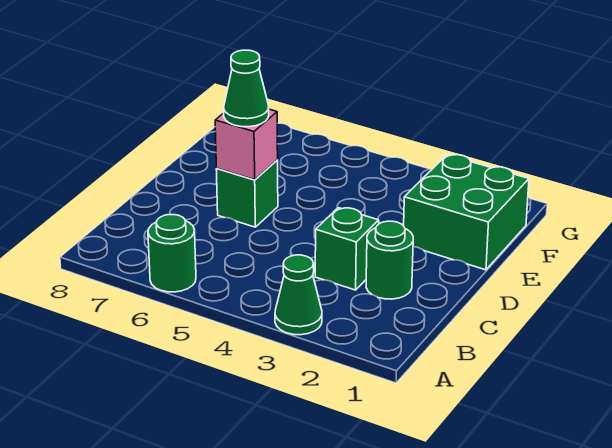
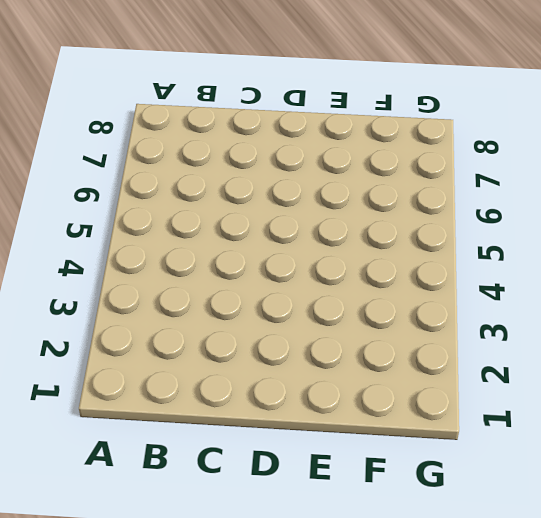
none -> green 1x1 cone [275,255,322,335]
none -> green 1x1 round brick [148,215,196,292]

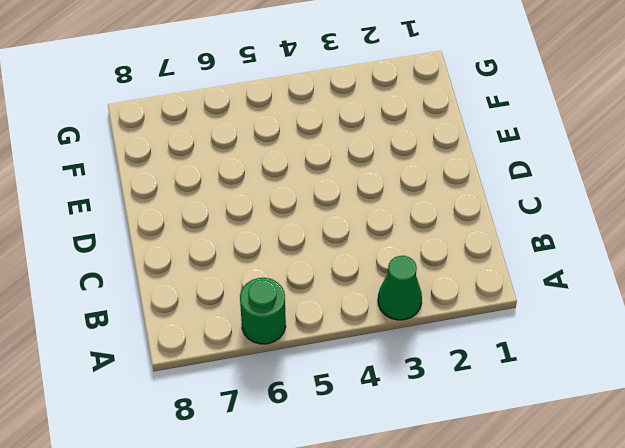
none -> green 1x1 round brick [366,221,413,299]
none -> green 1x1 brick [315,208,379,290]

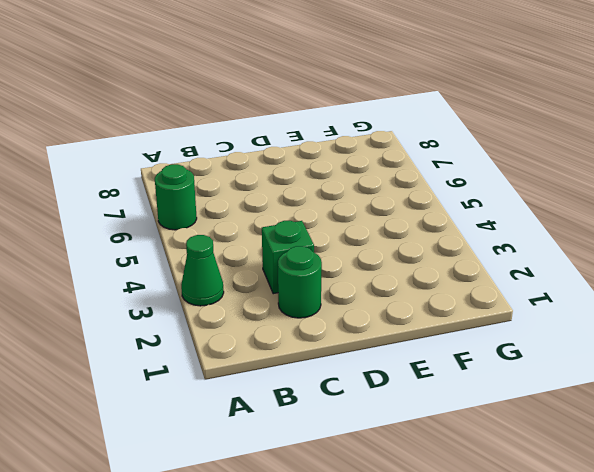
none -> green 1x1 brick [216,160,278,227]
none -> green 2x2 brick [404,155,529,270]

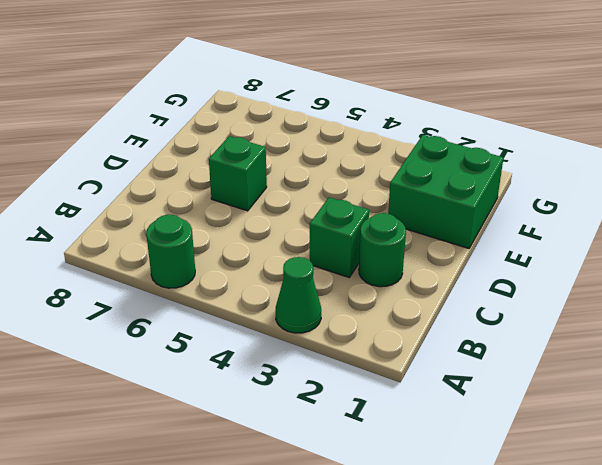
none -> pink 1x1 brick [215,109,278,180]
none -> green 1x1 cone [224,50,269,127]

